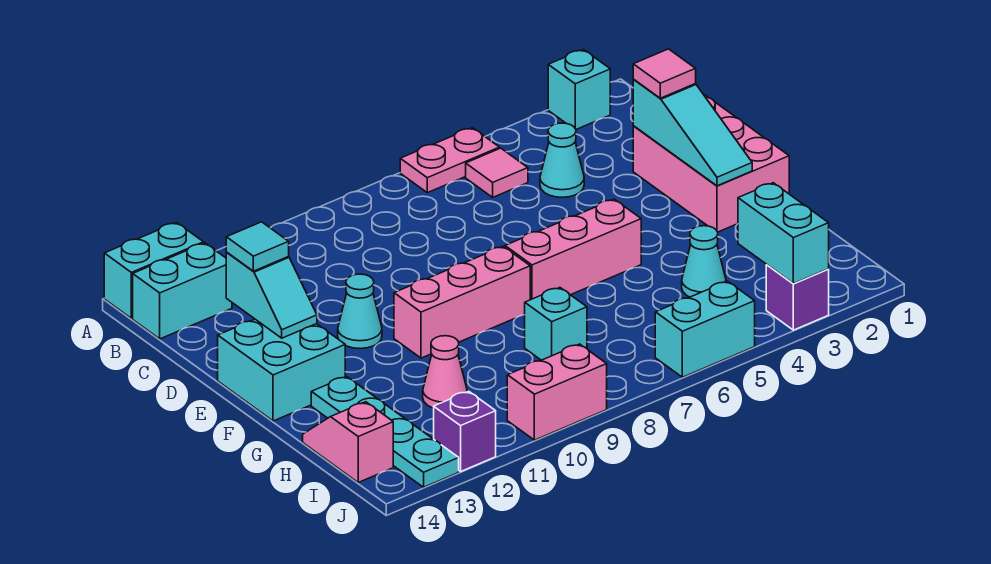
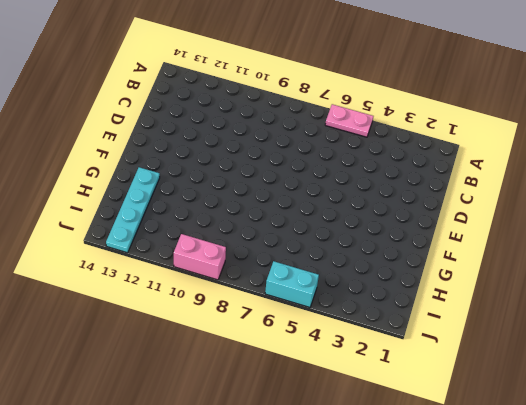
none -> cyan 1x1 brick [548,50,610,129]
none -> cyan 1x2 brick [104,223,204,318]
none -> pink 1x1 tile [466,148,528,197]

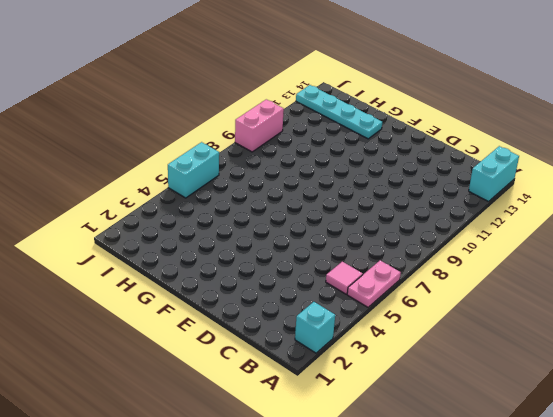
none -> cyan 1x2 brick [133,243,232,339]
none -> cyan 1x1 cone [540,123,584,197]
none -> pink 2x3 brick [633,95,789,232]

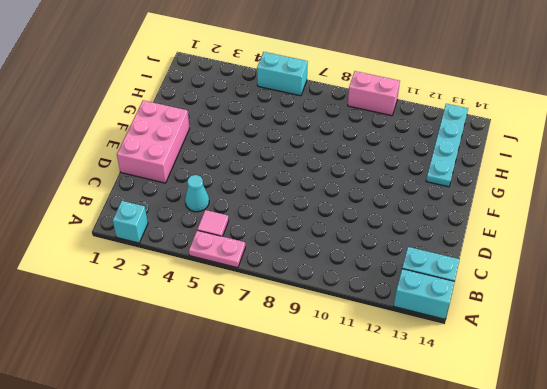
none -> cyan 1x1 cone [338,274,382,349]
none -> cyan 2x2 brick [218,319,345,421]
none -> pink 1x3 brick [505,199,641,300]

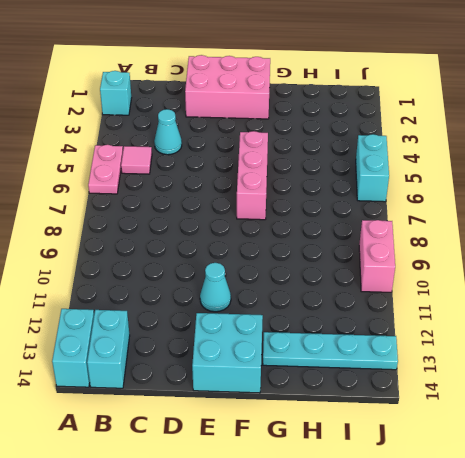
none -> pink 1x3 brick [394,246,530,358]
none -> cyan 1x1 cone [682,226,726,297]
none -> cyan 1x1 brick [525,288,587,360]

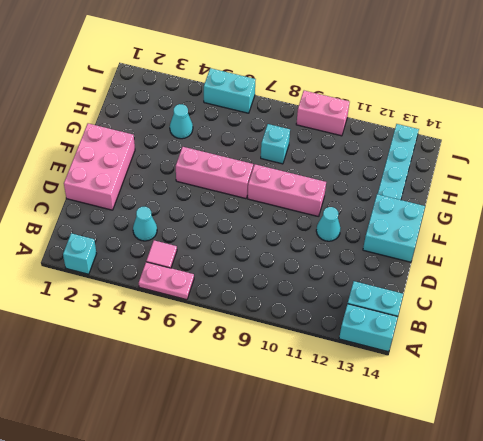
none -> pink 1x1 cone [423,336,467,408]
none -> pink 1x2 slope [303,402,393,482]
none -> purple 1x1 brick [766,265,829,330]

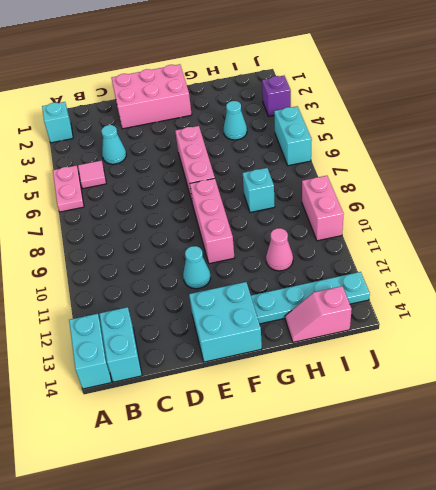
none -> purple 1x1 brick [434,391,496,472]
none -> cyan 1x3 slope [633,80,752,186]
none -> cyan 1x2 slope [226,253,317,338]

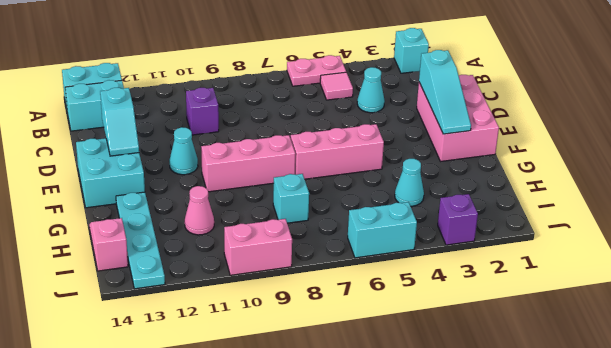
purple 1x1 brick [186,88,219,135] -> purple 1x1 brick moved to [434,391,496,472]
none -> cyan 1x2 brick [738,183,829,284]
none -> pink 1x1 tile [633,49,696,98]
none -> cyan 1x1 tile [226,222,289,271]

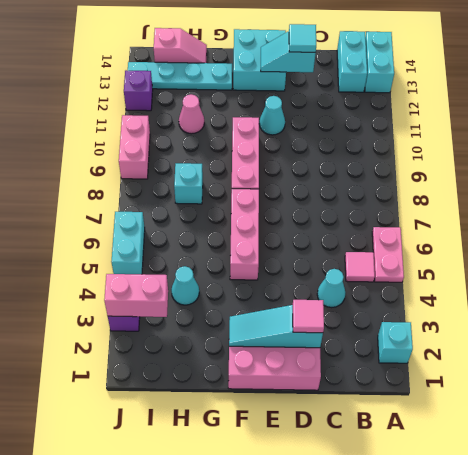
pink 1x2 brick [104,274,168,317] -> cyan 1x2 brick [738,183,829,284]

